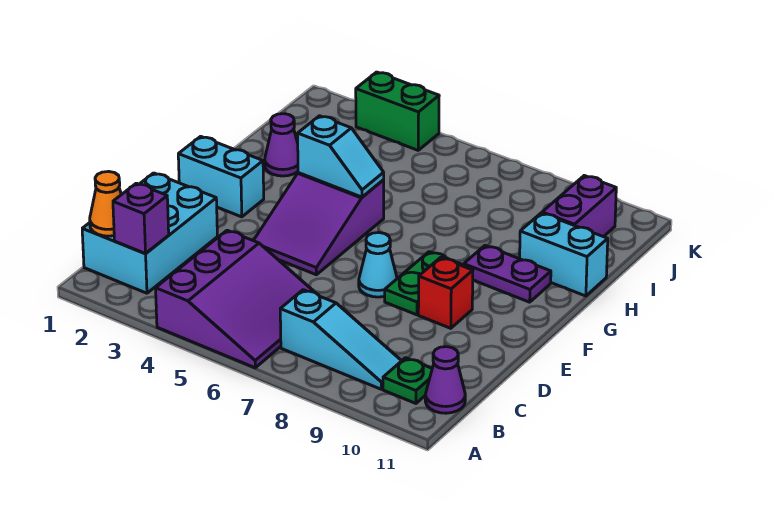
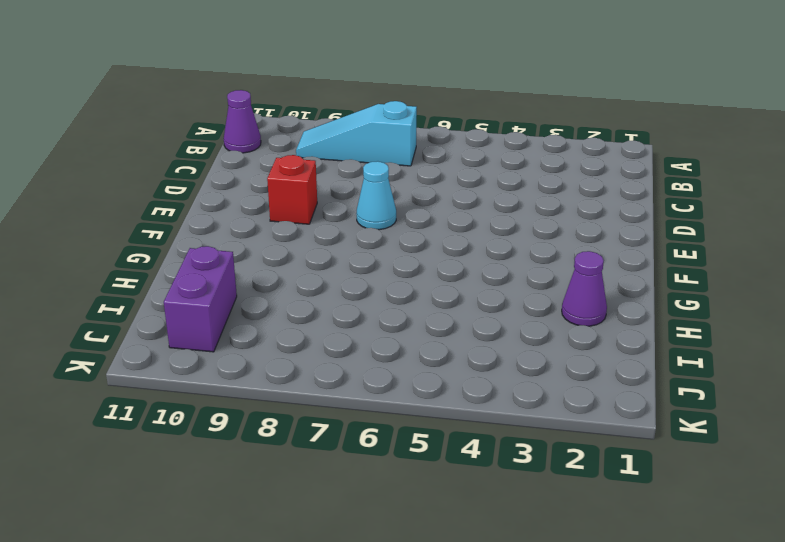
none -> purple 3x3 slope [156,230,314,368]
none -> cyan 2x3 brick [82,173,217,293]
none -> green 1x1 plate [383,358,432,403]

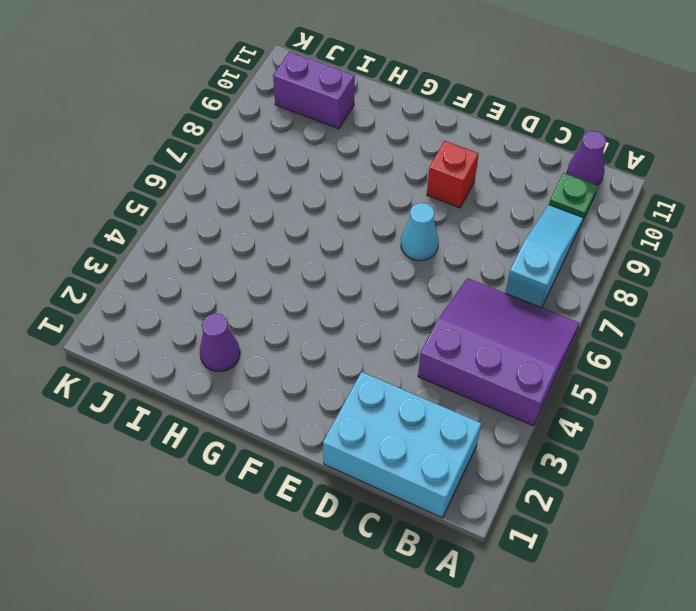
none -> purple 2x3 slope [253,173,384,275]
none -> green 1x2 plate [385,252,461,315]
none -> cyan 1x2 brick [178,136,264,217]

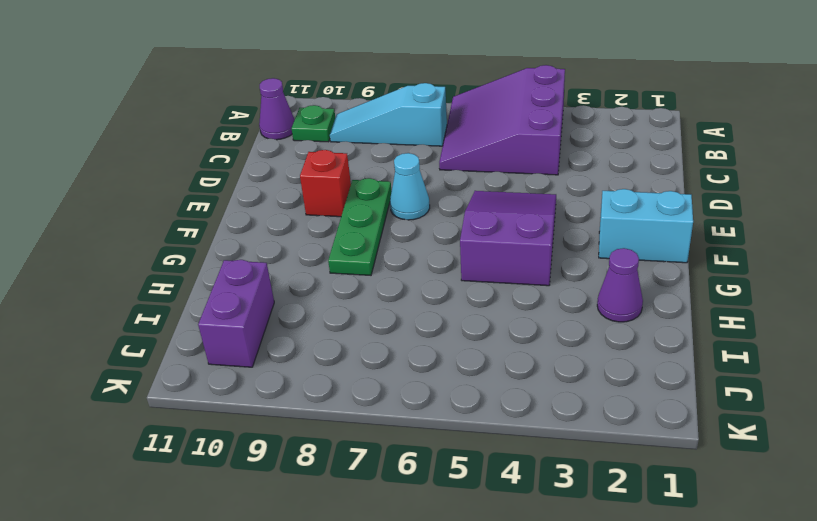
green 1x3 plate [328,178,392,275] -> green 1x2 plate [385,252,461,315]
none -> cyan 2x3 brick [82,173,217,293]
none -> purple 1x2 plate [464,246,551,302]
none -> cyan 1x2 brick [520,213,608,296]

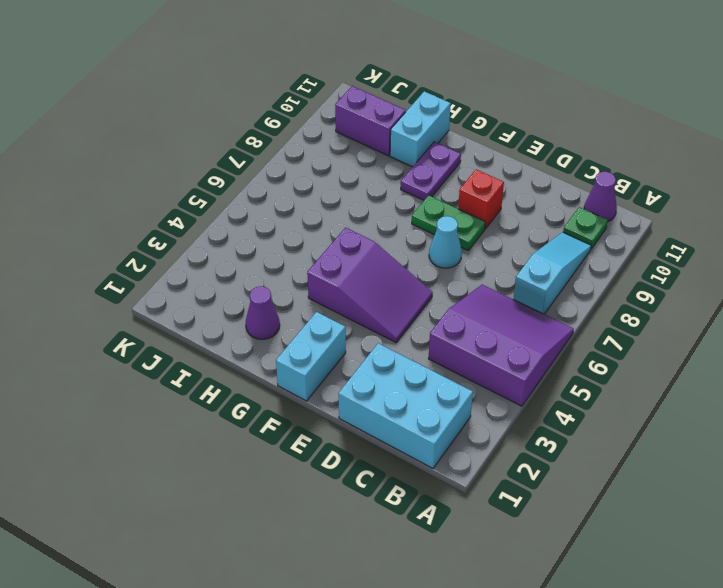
none -> green 1x2 brick [356,72,439,150]
none -> orange 1x1 cone [90,171,121,236]
none -> purple 1x1 brick [113,183,169,254]

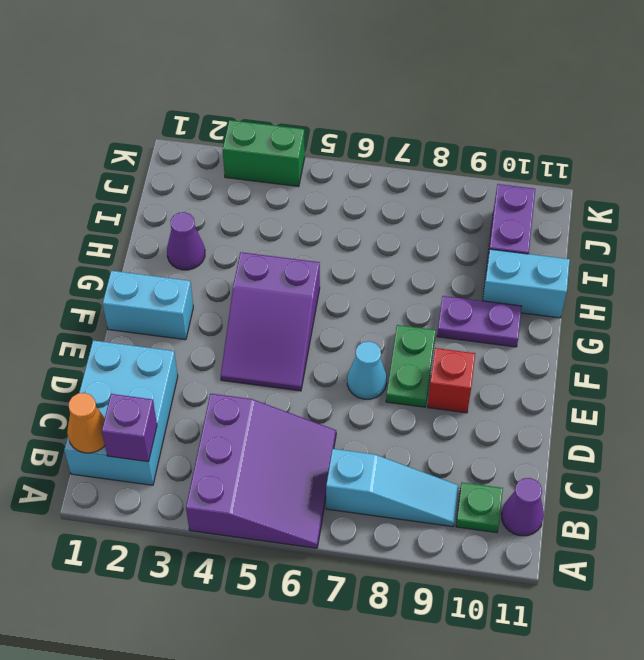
none -> cyan 1x2 slope [298,116,384,197]

